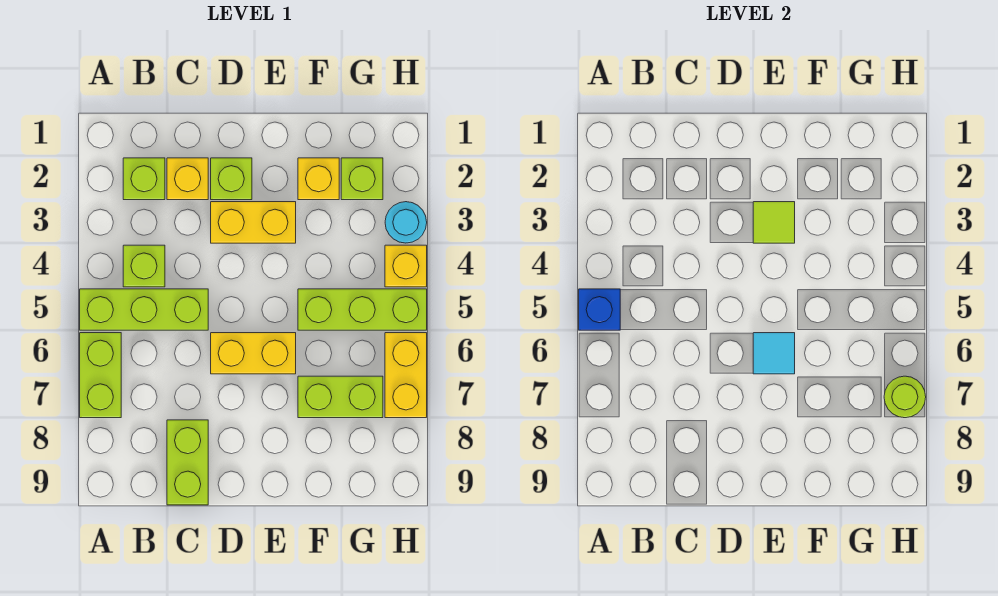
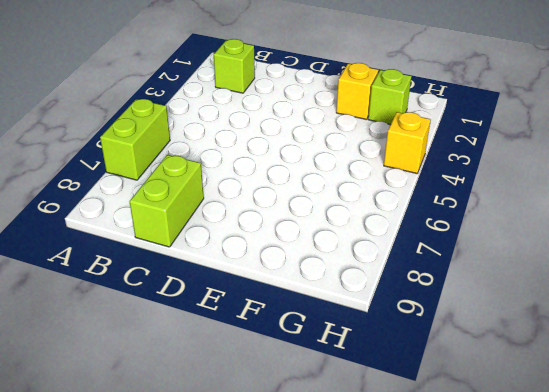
none -> lime 1x3 brick [80,289,208,330]
none -> lime 1x1 brick [123,245,165,287]
none -> yellow 1x1 brick [167,158,208,200]

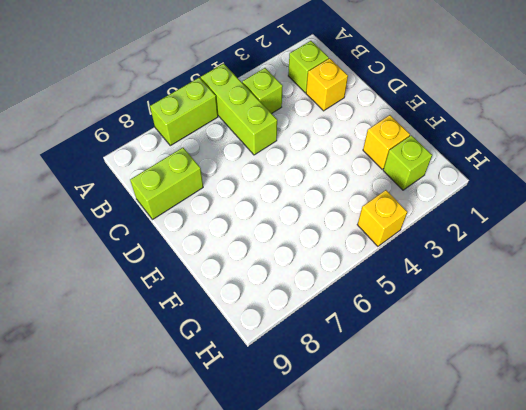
none -> lime 1x1 brick [211,158,252,200]
none -> yellow 1x2 brick [211,202,296,243]
none -> yellow 1x2 brick [211,333,296,374]

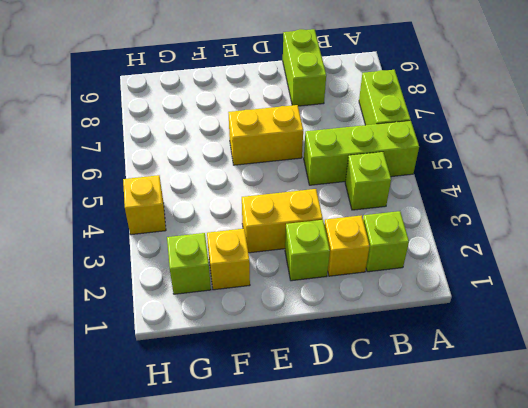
none -> lime 1x3 brick [298,289,427,330]
none -> lime 1x2 brick [298,376,383,418]
none -> cyan 1x1 round brick [385,202,427,243]

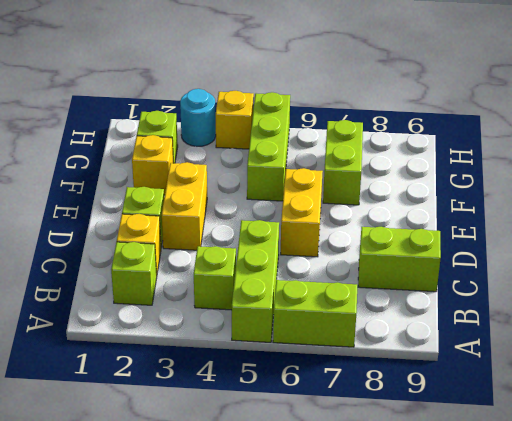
none -> yellow 1x2 brick [385,333,427,418]
none -> blue 1x1 brick [579,289,620,330]
none -> lime 1x1 tile [753,202,795,243]

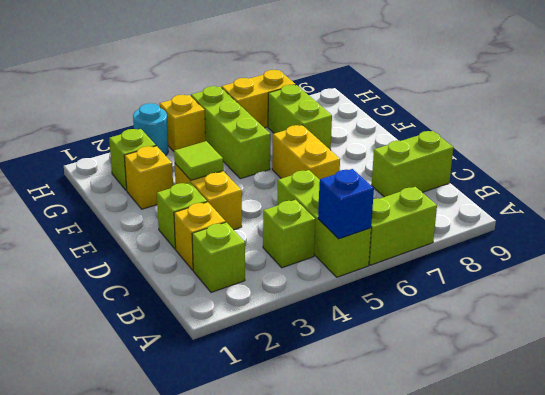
none -> cyan 1x1 tile [753,333,795,374]
none -> lime 1x1 round brick [884,376,926,418]

